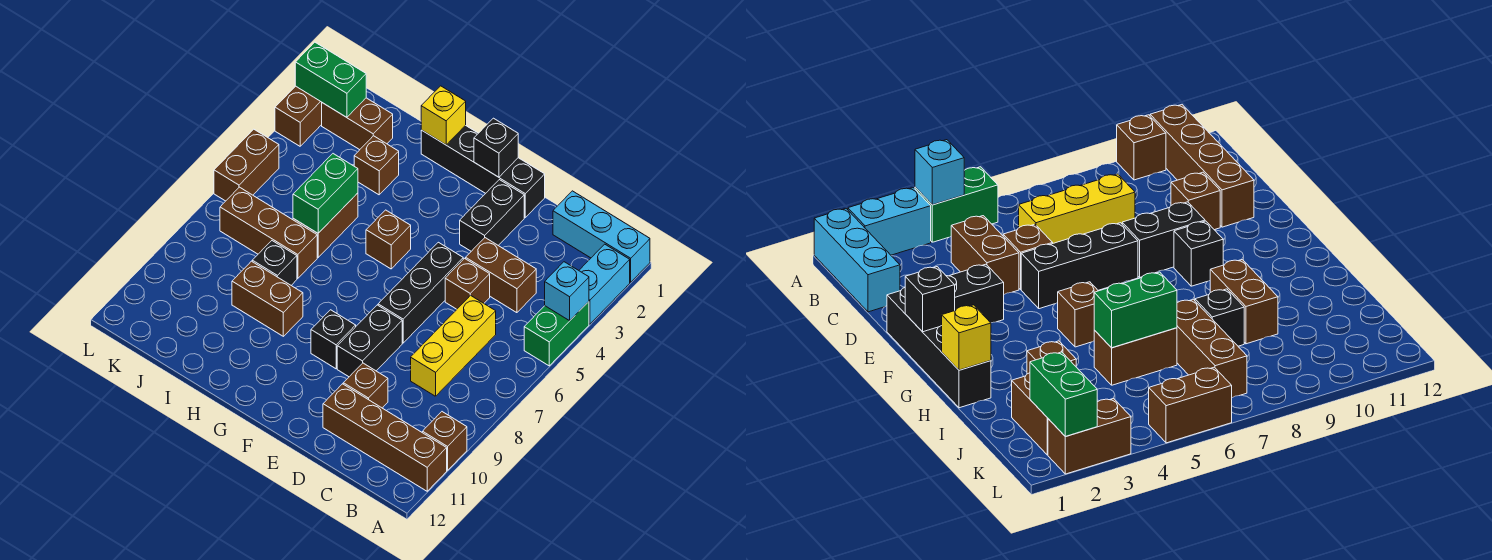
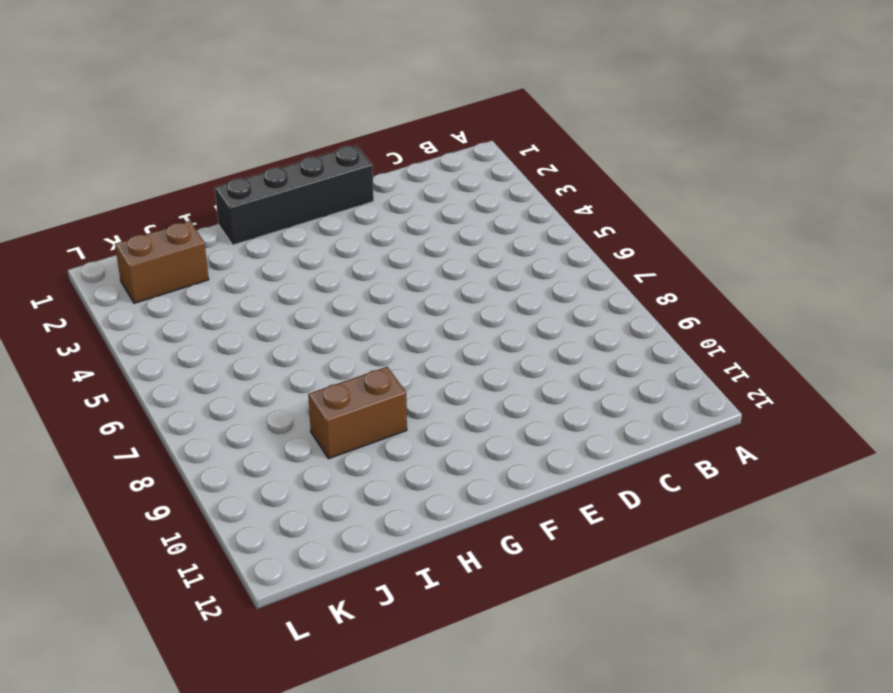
none -> cyan 1x3 brick [553,191,650,282]
none -> cyan 1x2 brick [579,244,630,324]
none -> green 1x2 brick [524,302,589,366]

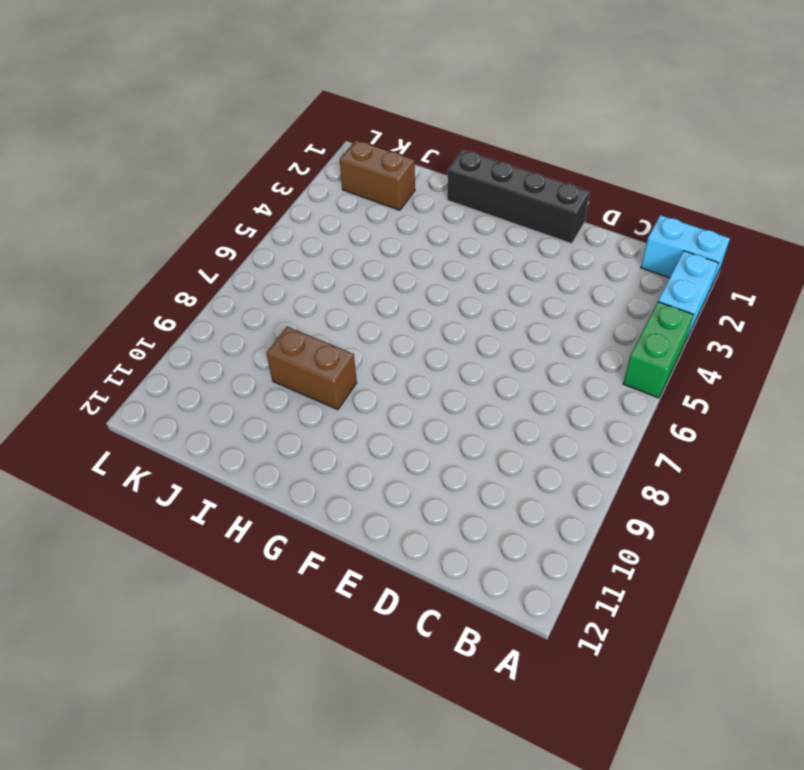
cyan 1x2 brick [641,215,730,289] -> cyan 1x3 brick [553,191,650,282]
none -> brown 1x1 brick [422,412,467,470]
none -> brown 1x4 brick [323,384,447,491]
none -> brown 1x2 brick [466,238,536,313]

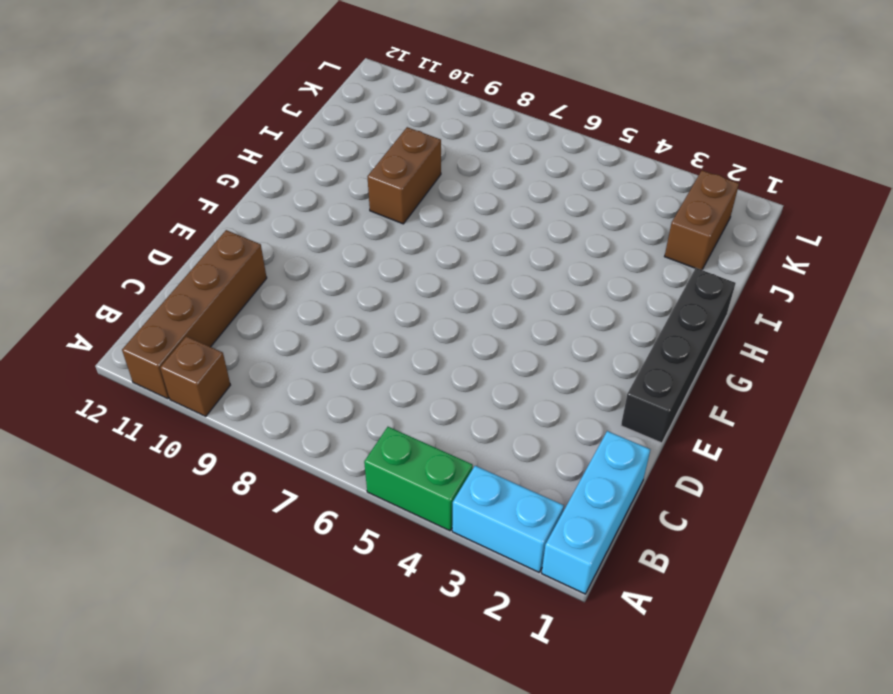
none -> brown 1x2 brick [466,238,536,313]
none -> yellow 1x3 brick [411,295,496,396]
none -> brown 1x1 brick [445,258,490,309]

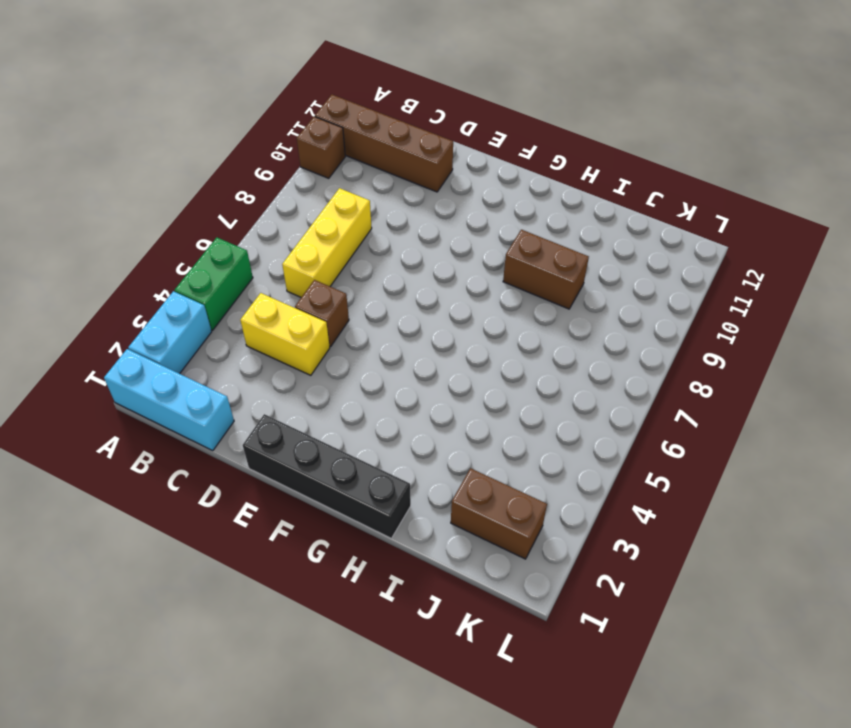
yellow 1x2 brick [240,293,330,375] -> brown 1x2 brick [466,238,536,313]
none -> brown 1x1 brick [343,363,388,408]
none -> black 1x2 brick [460,180,524,251]
none -> black 1x3 brick [378,242,463,343]

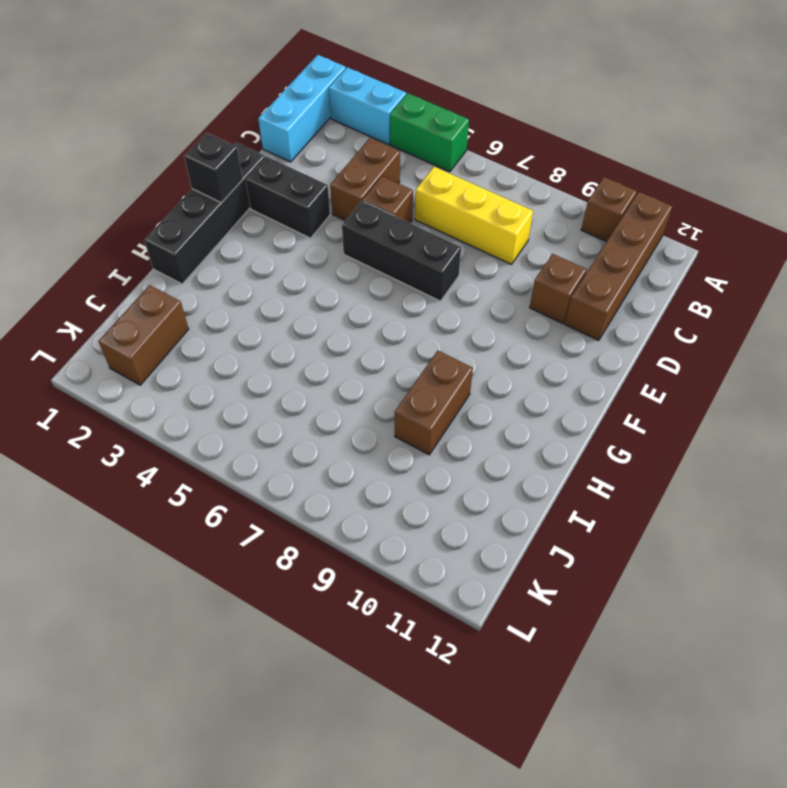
none -> black 1x2 brick [337,305,402,377]
none -> black 1x1 brick [311,310,356,369]
none -> brown 1x1 brick [366,210,411,269]

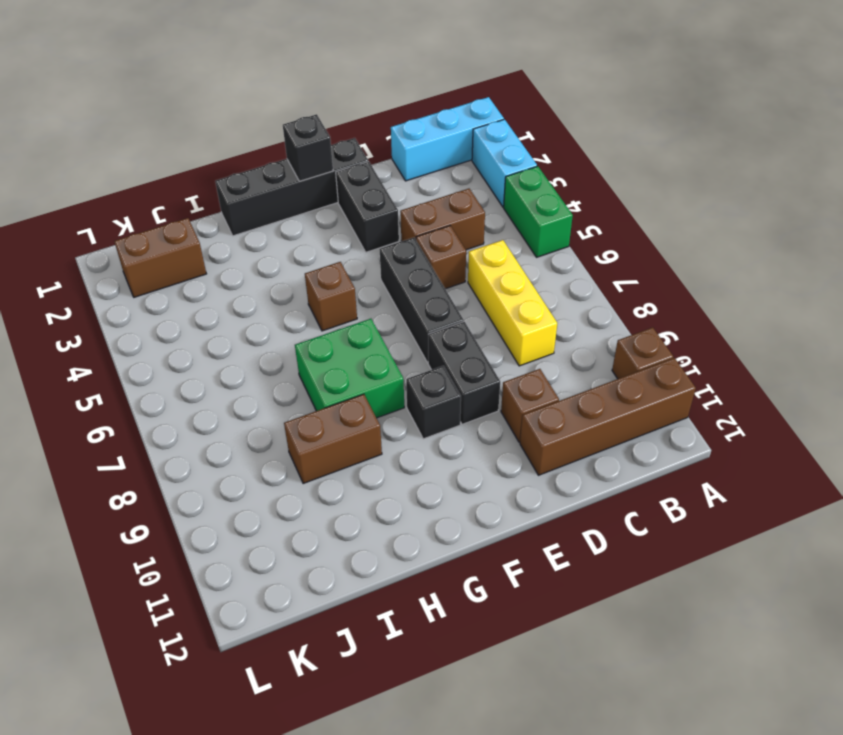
green 2x2 brick [295,319,404,418] -> none
none -> brown 1x1 brick [354,136,399,195]
none -> brown 1x2 brick [293,193,358,257]
none -> brown 1x3 brick [220,187,317,279]

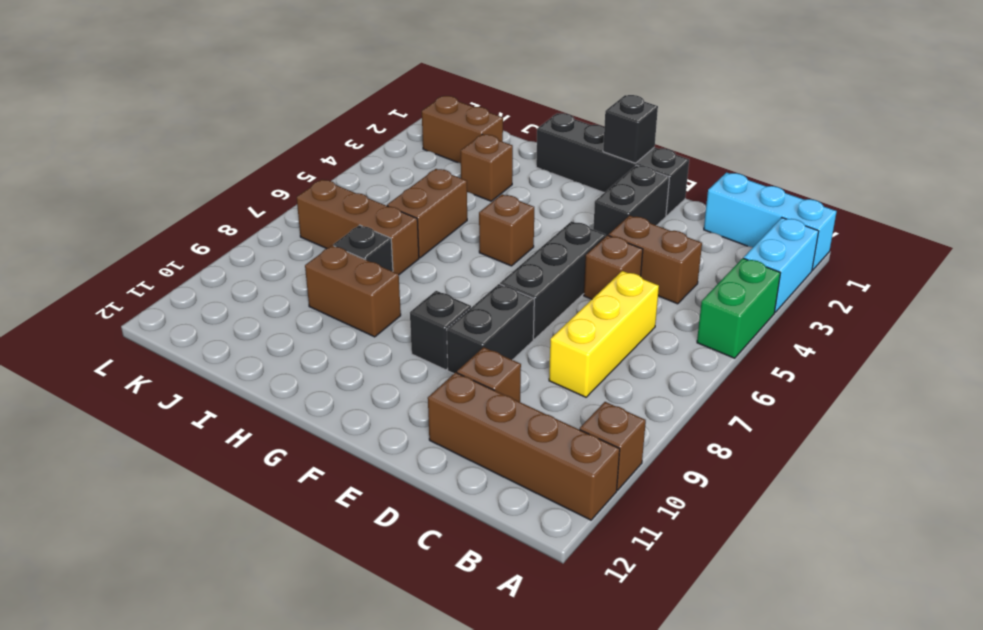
none -> brown 1x2 brick [275,86,322,146]
none -> brown 1x2 brick [214,129,279,201]
none -> cyan 1x1 brick [545,262,589,321]

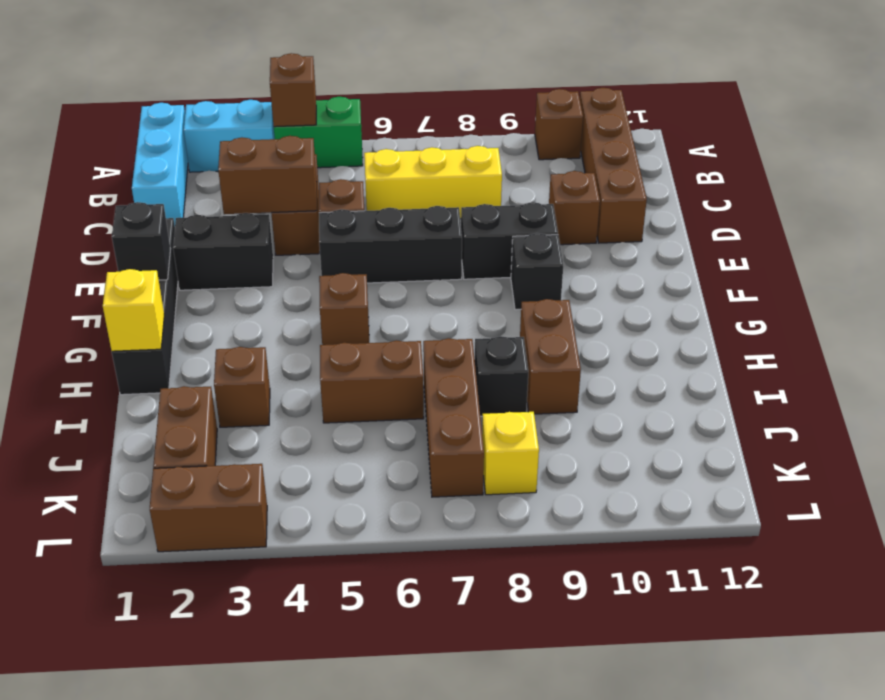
brown 1x1 brick [270,53,316,127] -> cyan 1x1 brick [545,262,589,321]
brown 1x2 brick [218,136,317,214] -> brown 1x2 brick moved to [214,129,279,201]
yellow 1x1 brick [482,412,539,495] -> none
none -> green 1x2 brick [293,154,358,233]
none -> green 1x2 brick [295,42,366,117]

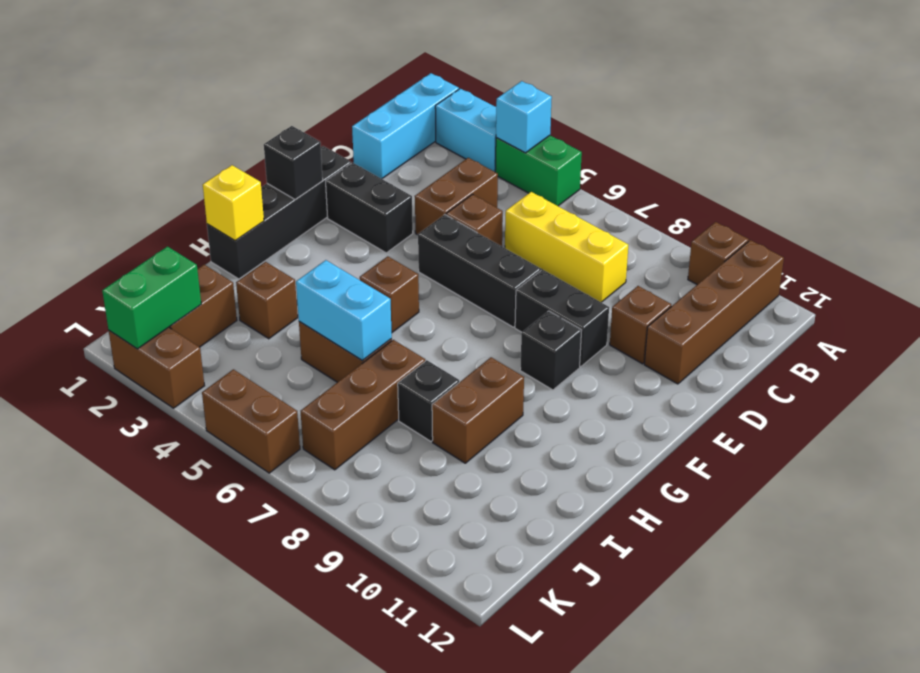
cyan 1x2 brick [296,260,392,360] -> green 1x2 brick [293,154,358,233]

